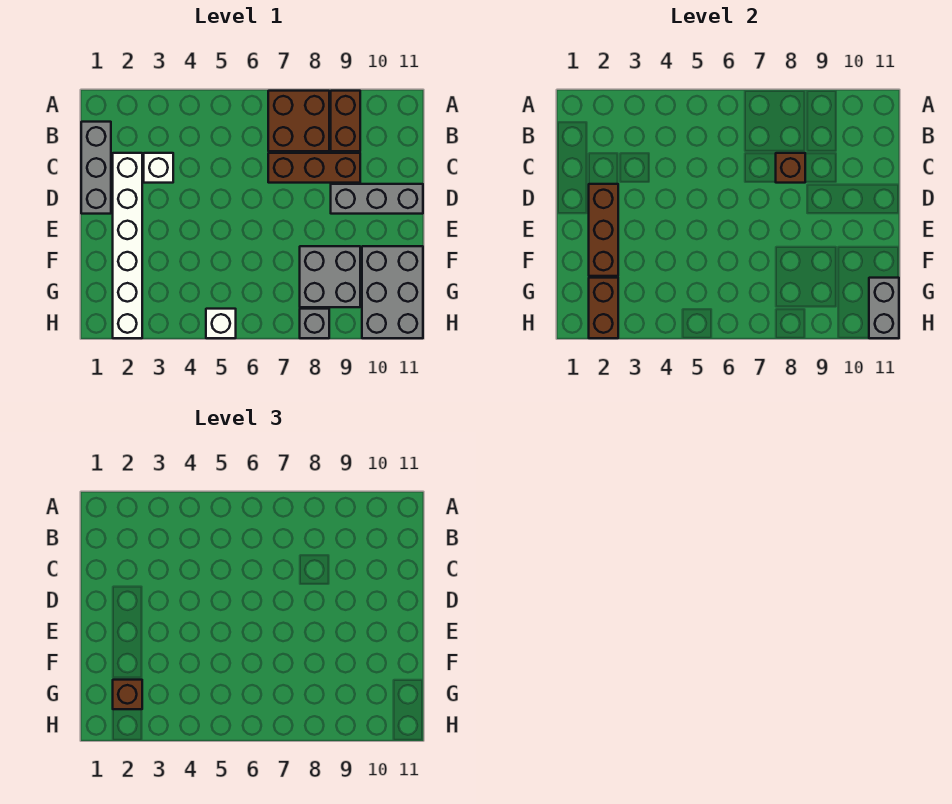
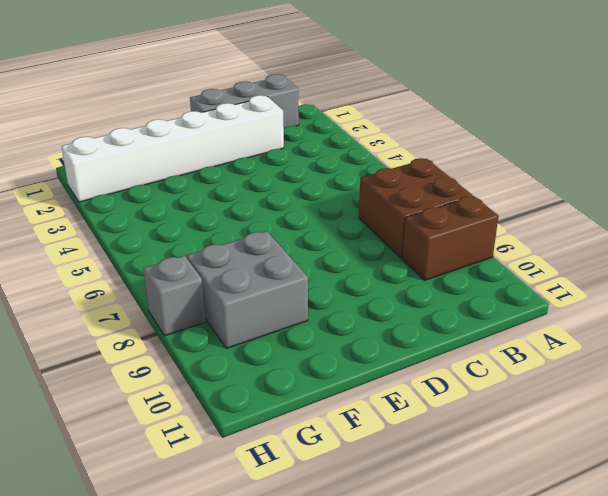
none -> white 1x1 brick [144,153,173,183]
none -> brown 1x3 brick [268,153,360,183]
none -> grey 1x3 brick [331,184,423,214]

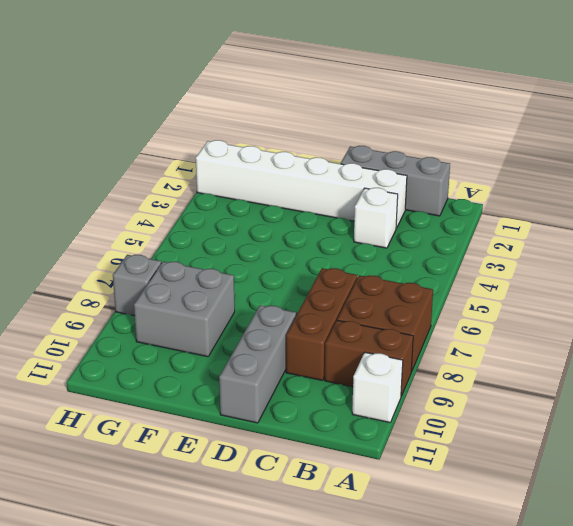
white 1x1 brick [352,352,403,422] -> white 1x1 brick moved to [206,309,236,338]
none -> grey 2x3 brick [362,246,423,338]
none -> brown 1x1 brick [776,153,805,183]
none -> brown 1x3 brick [589,184,618,276]

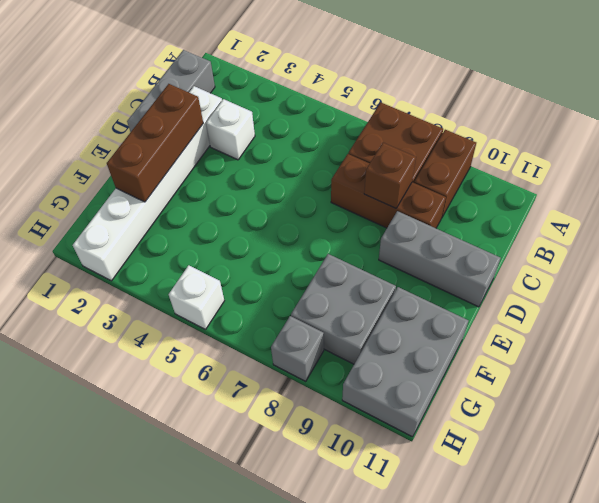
none -> brown 1x2 brick [589,278,618,338]
none -> grey 1x2 brick [869,278,899,338]
none -> brown 1x1 brick [113,680,142,709]

